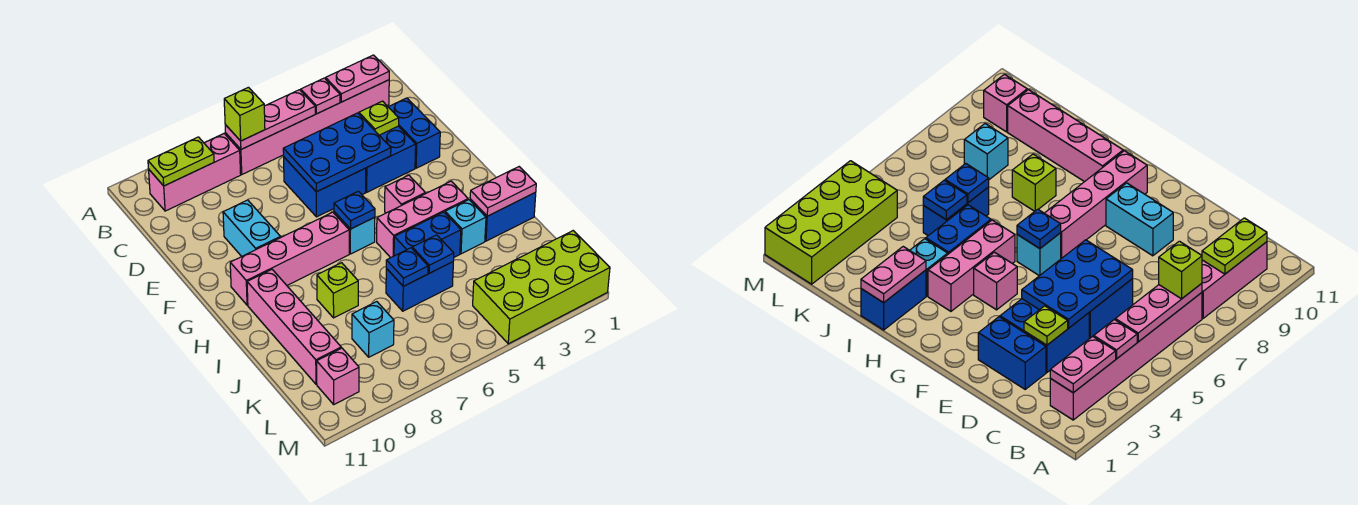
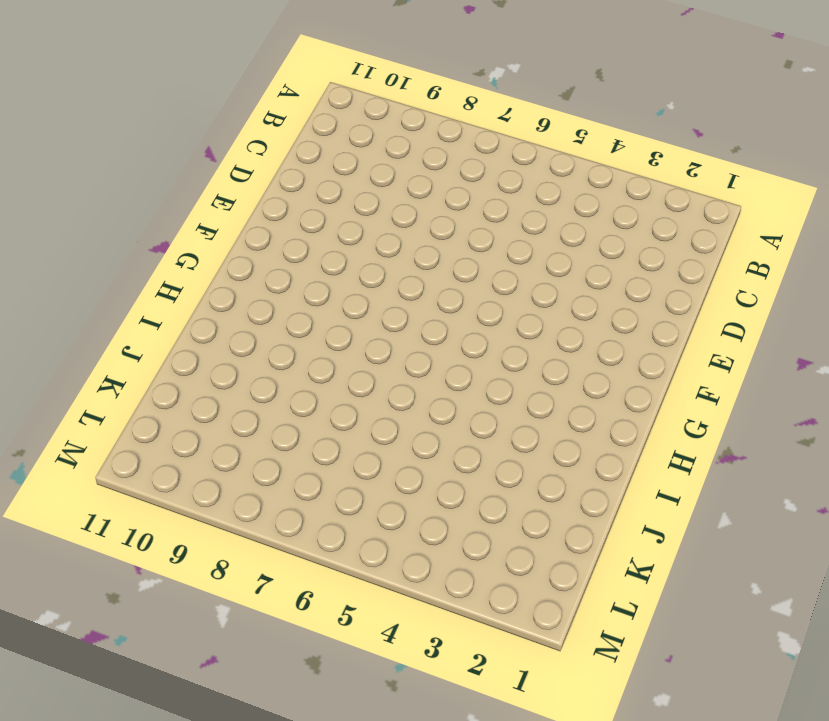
none -> pink 1x6 brick [226,80,389,174]
none -> pink 1x3 brick [149,134,241,211]
none -> blue 1x2 brick [389,98,440,168]
none -> blue 2x2 brick [366,126,416,192]

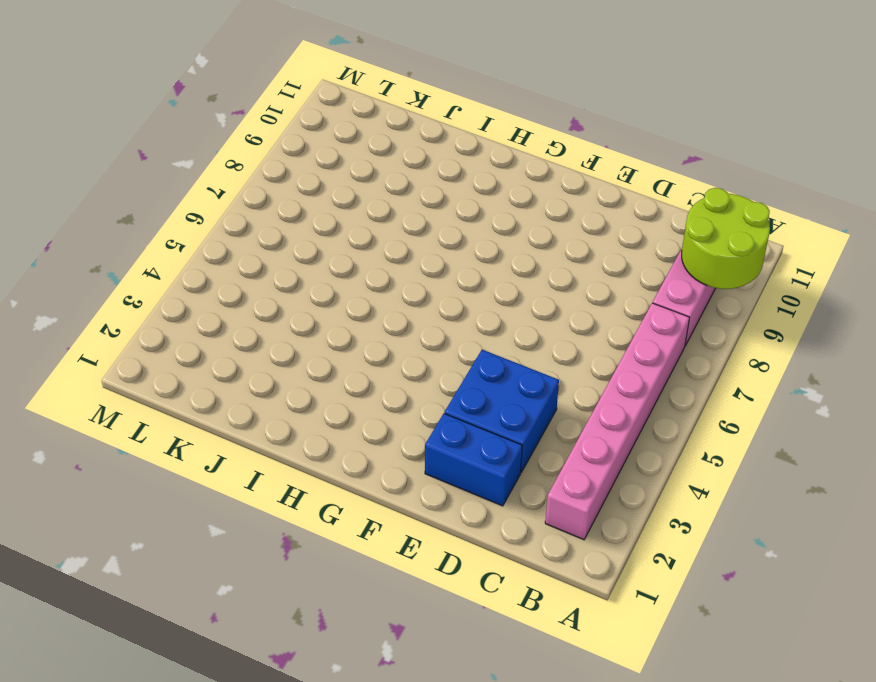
lime 2x2 round brick [682,188,770,289] -> lime 1x2 plate [148,137,214,186]
none -> blue 2x2 brick [284,157,366,217]
none -> cyan 1x2 brick [223,200,281,256]
none -> pink 1x1 brick [385,175,425,213]
none -> cyan 1x1 brick [334,212,375,254]

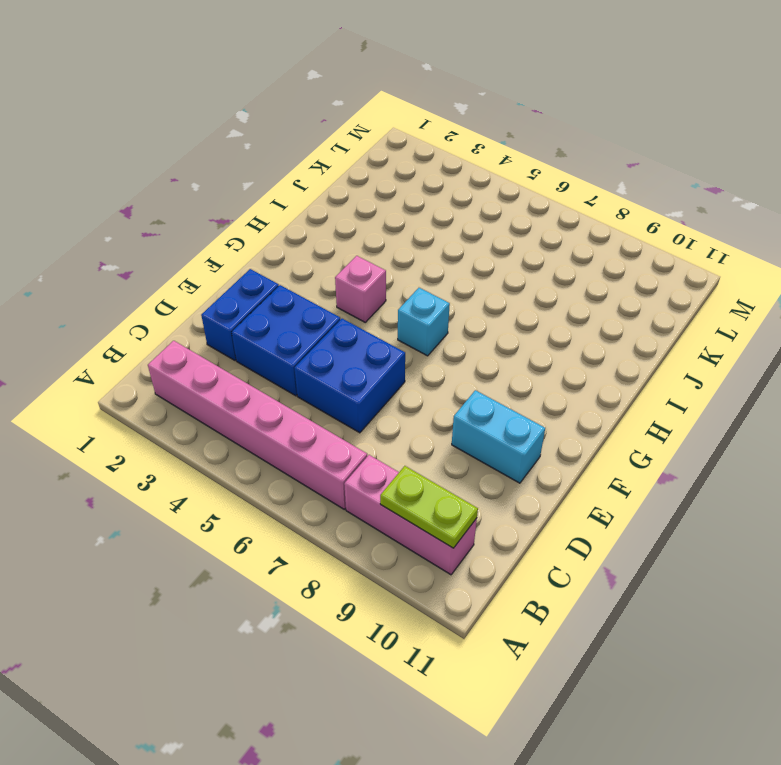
cyan 1x2 brick [452,390,545,483] -> cyan 1x2 brick turned to [223,200,281,256]
none -> pink 1x4 brick [230,212,349,305]
none -> pink 1x3 brick [377,181,468,258]
none -> pink 1x4 brick [247,270,341,384]
none -> blue 1x2 brick [470,192,536,241]

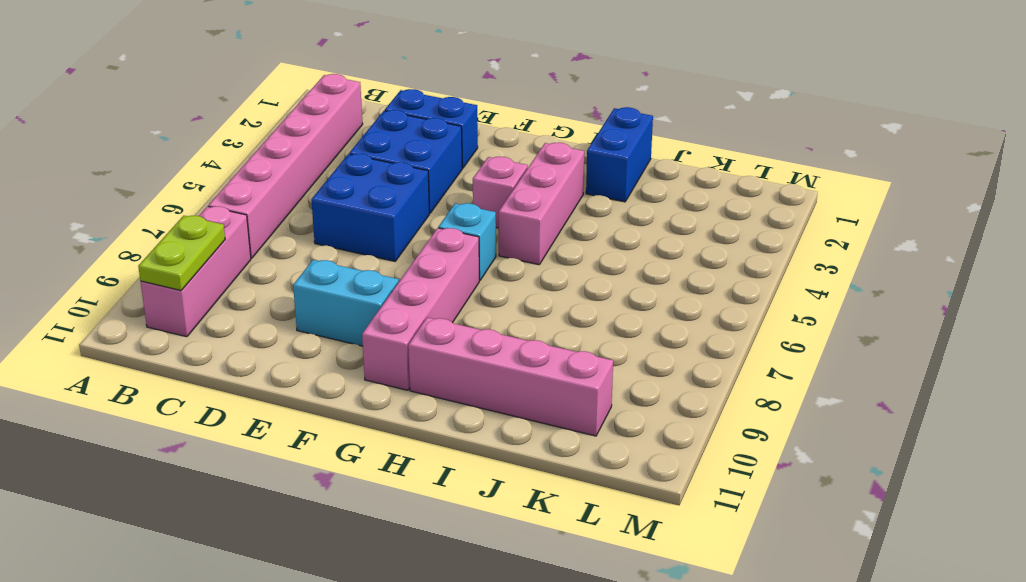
none -> cyan 1x1 brick [445,200,486,254]
none -> blue 1x2 brick [394,212,461,257]
none -> lime 1x1 brick [317,263,358,318]
none -> blue 1x2 brick [386,262,453,311]

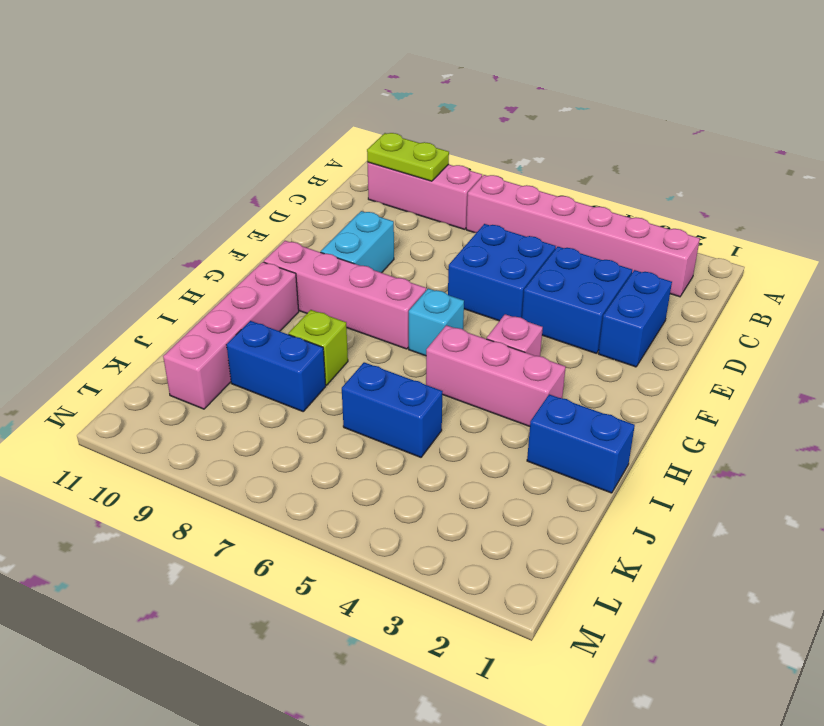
blue 1x2 brick [227,321,326,411] -> blue 1x2 brick moved to [394,212,461,257]
none -> cyan 1x1 brick [445,200,486,254]
none -> cyan 1x1 brick [352,302,394,357]
none -> lime 2x4 brick [473,231,610,344]
none -> pink 1x1 brick [317,348,359,404]

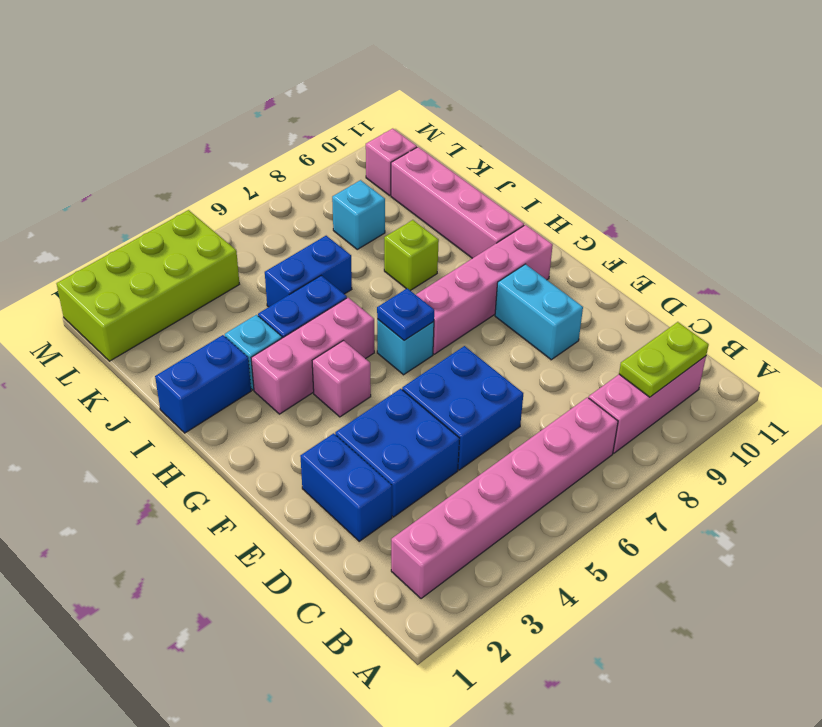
none -> pink 1x2 plate [326,55,389,102]
none -> pink 1x1 plate [301,78,340,114]
none -> pink 1x3 plate [225,90,315,149]
none -> lime 1x1 plate [359,101,399,135]

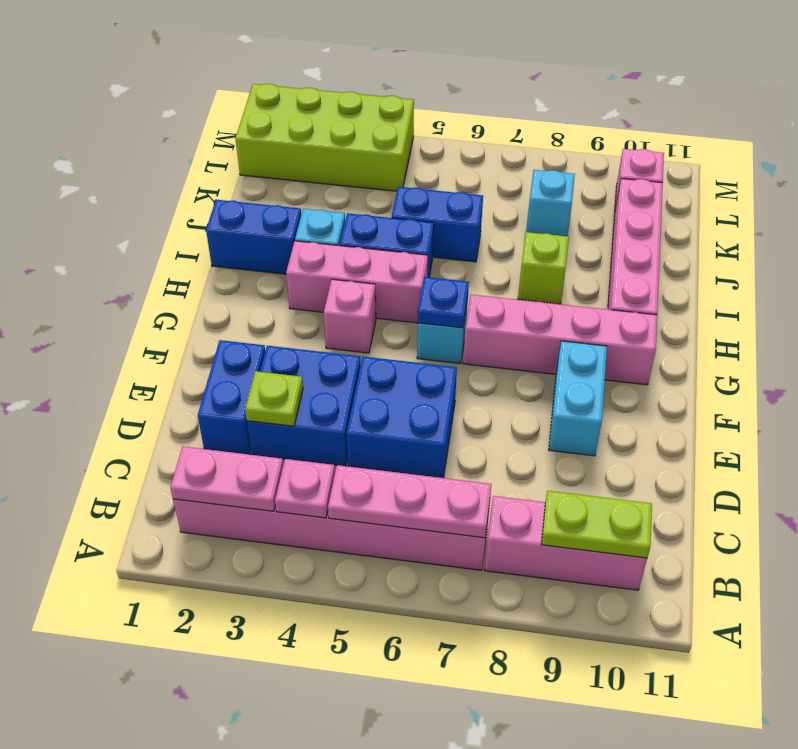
none -> blue 2x3 plate [283,113,391,192]
none -> pink 1x2 plate [470,167,536,216]
none -> blue 1x1 plate [412,235,454,273]
none -> blue 1x1 plate [386,248,428,286]

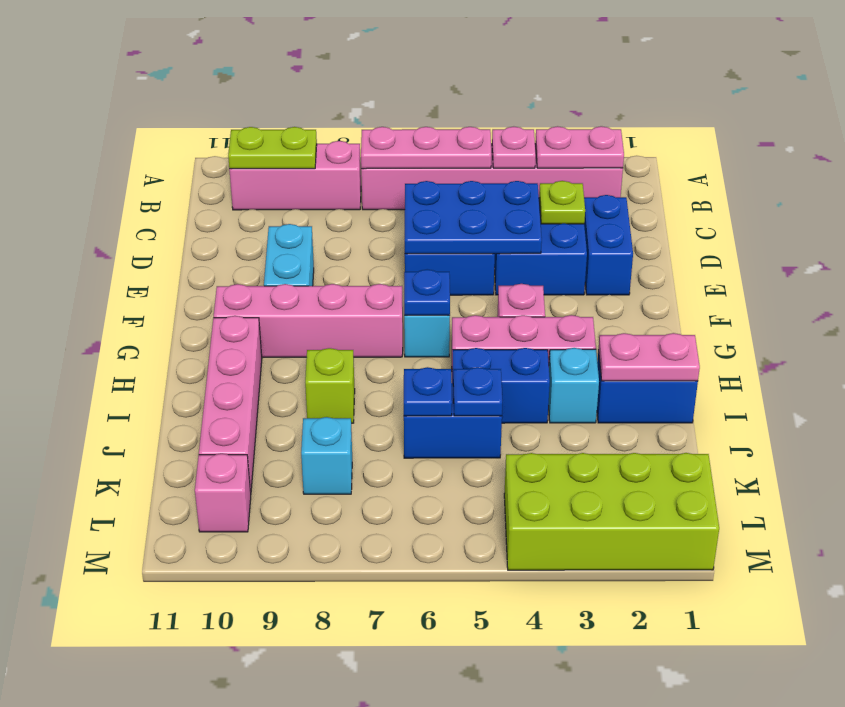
none -> lime 1x1 brick [224,87,265,141]

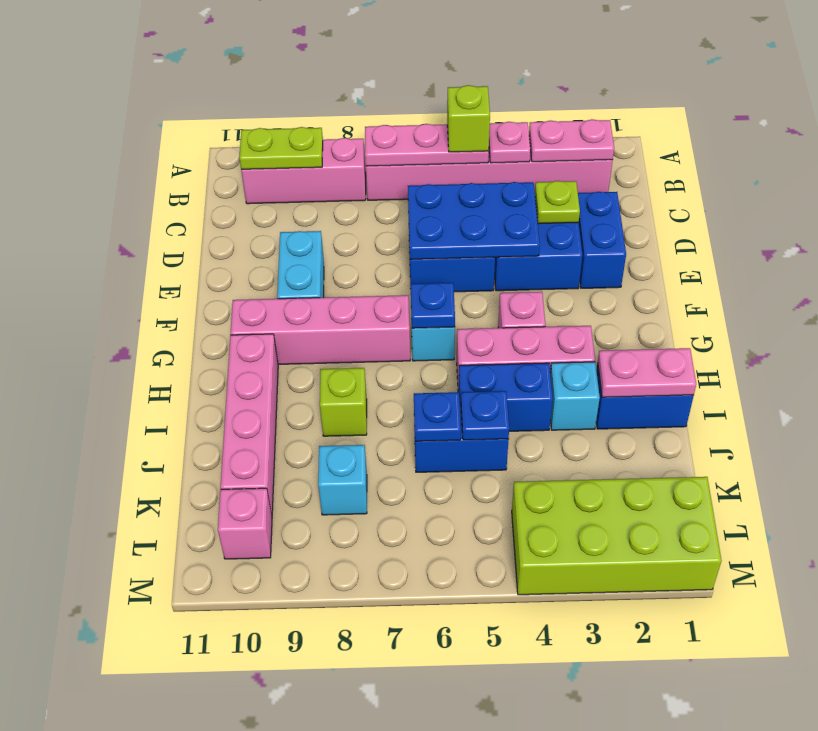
lime 1x1 brick [447,85,490,152] -> lime 1x1 brick moved to [224,87,265,141]

